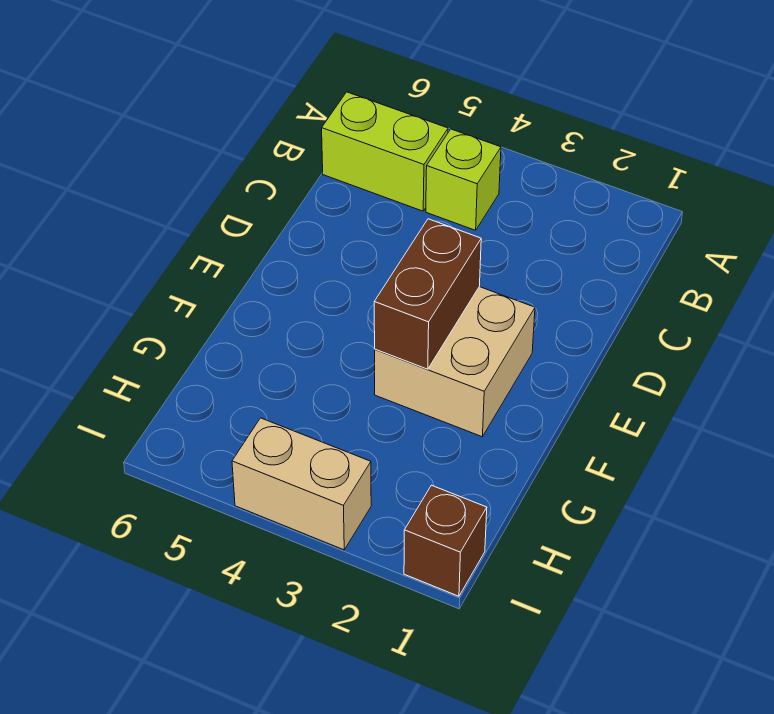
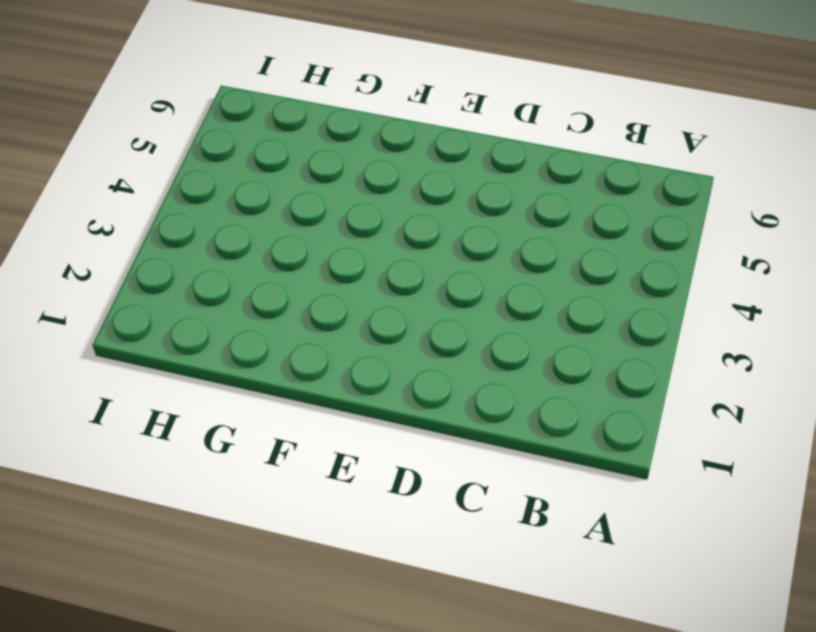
none -> lime 1x1 brick [426,129,501,230]
none -> lime 1x2 brick [322,92,448,211]

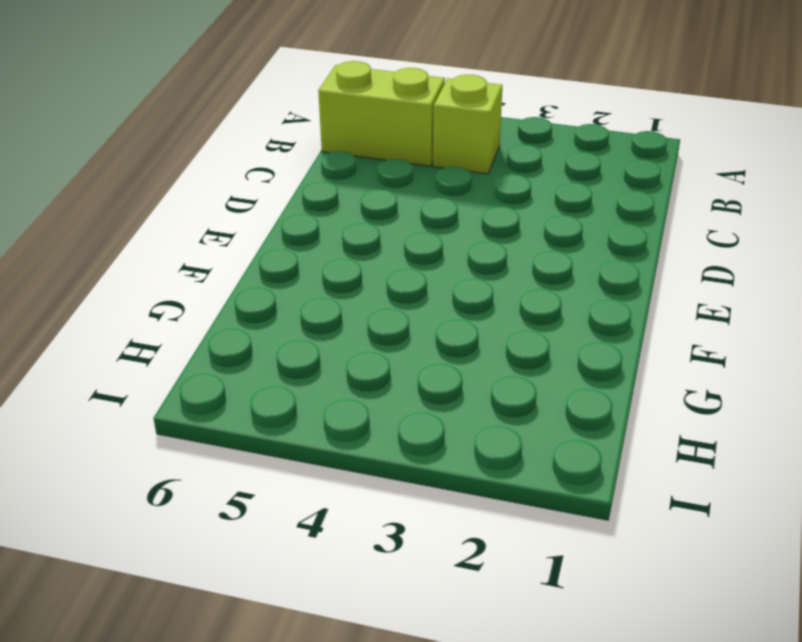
none -> tan 2x2 brick [375,286,535,437]
none -> brown 1x1 brick [404,485,487,596]

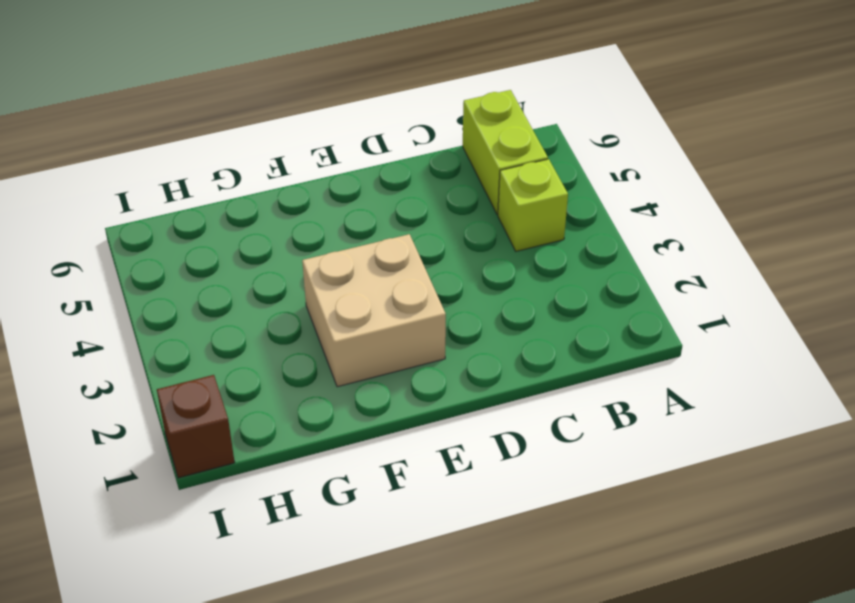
none -> tan 1x2 brick [232,418,371,550]
none -> brown 1x2 brick [374,219,481,369]

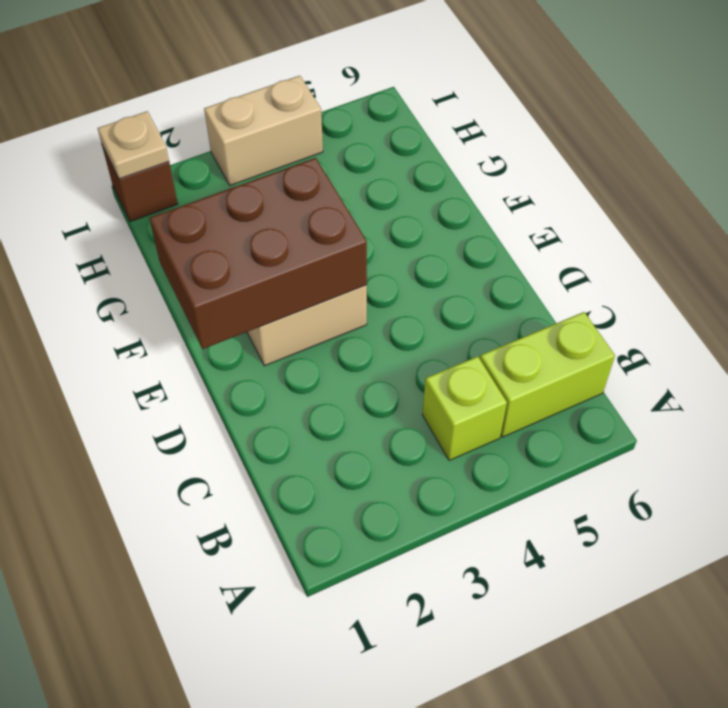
brown 2x3 brick [149,158,367,349] -> brown 1x2 brick [374,219,481,369]
tan 1x1 plate [97,111,169,179] -> none

